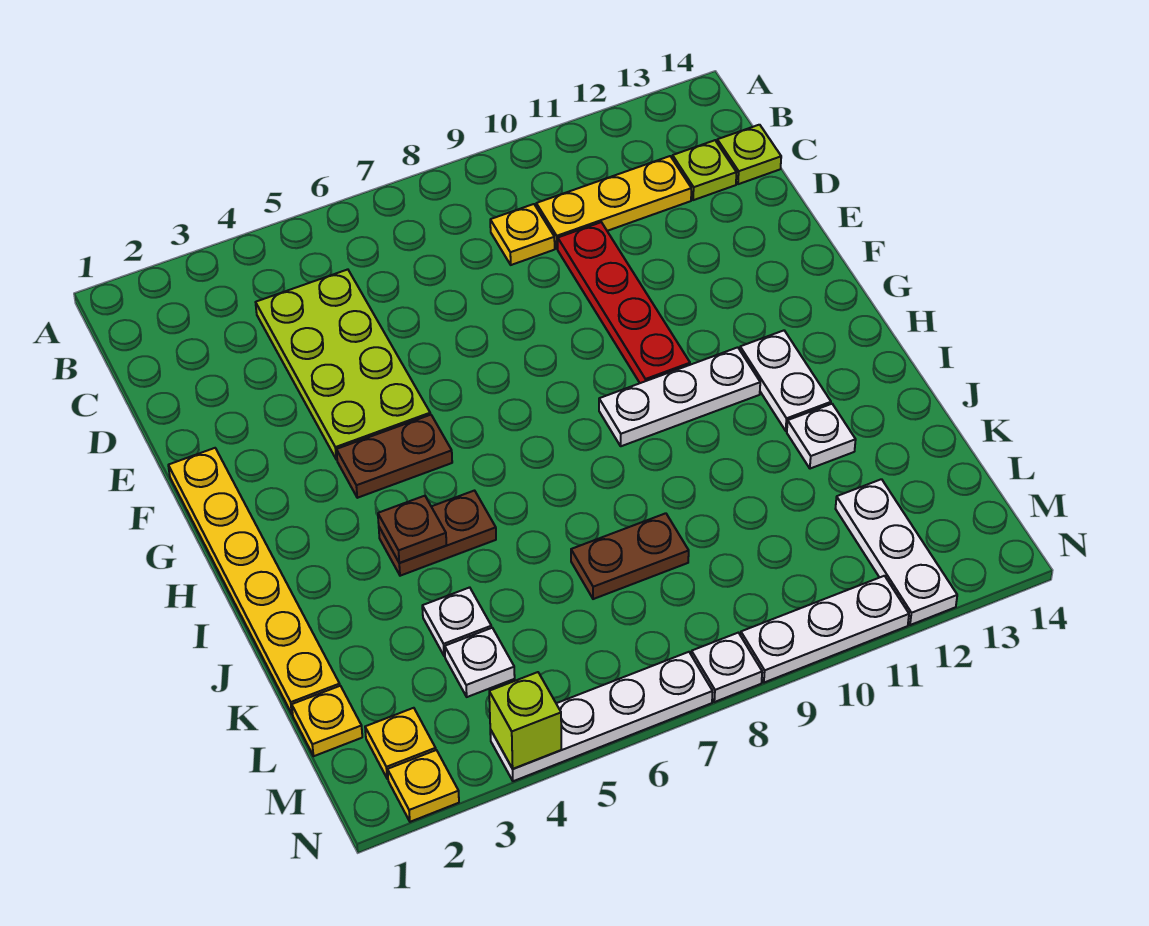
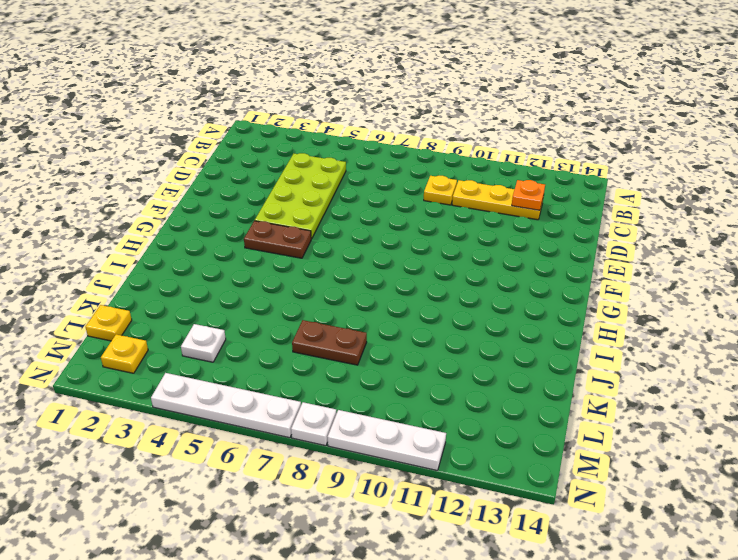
orange 1x1 plate [512,180,545,210] -> none
none -> lime 1x1 plate [672,140,737,200]
none -> lime 1x1 plate [717,125,781,184]
none -> red 1x4 plate [558,222,690,383]

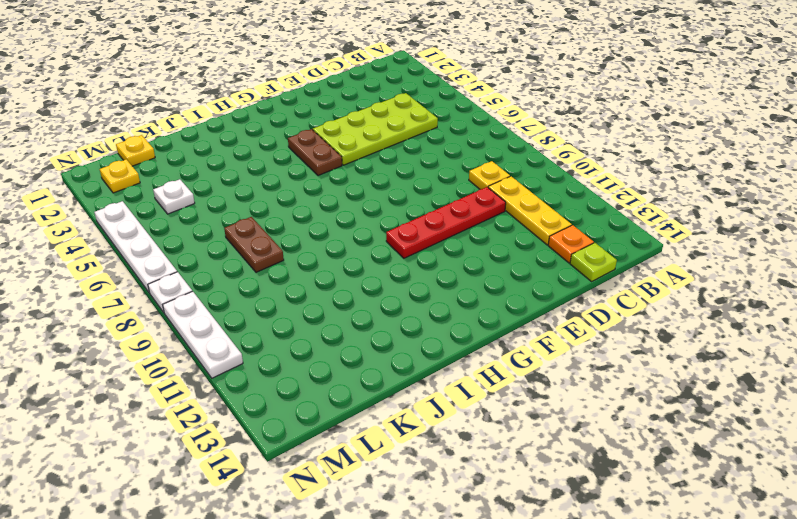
orange 1x1 plate [548,225,594,263] -> lime 1x1 plate [672,140,737,200]
none -> yellow 1x6 plate [168,448,340,714]
none -> white 1x3 plate [599,347,760,446]
none -> white 1x2 plate [740,331,831,431]

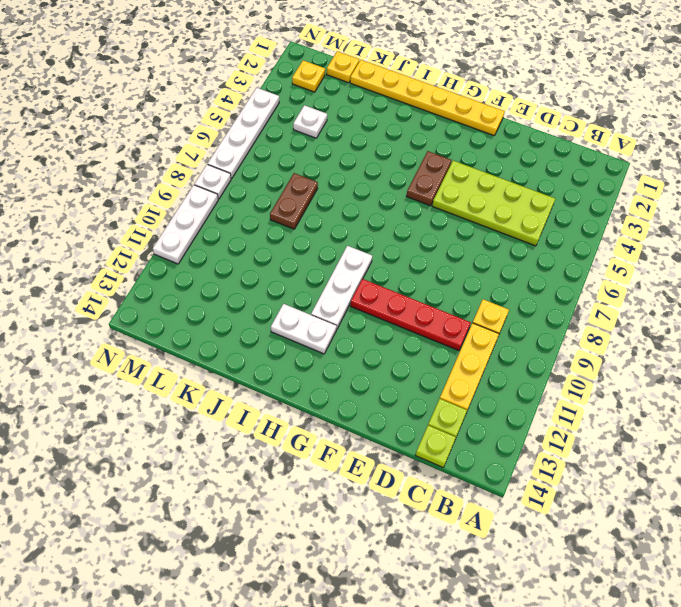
none -> brown 1x2 plate [379,491,496,576]
none -> white 1x1 plate [787,404,856,469]
none -> white 1x1 plate [422,587,491,656]

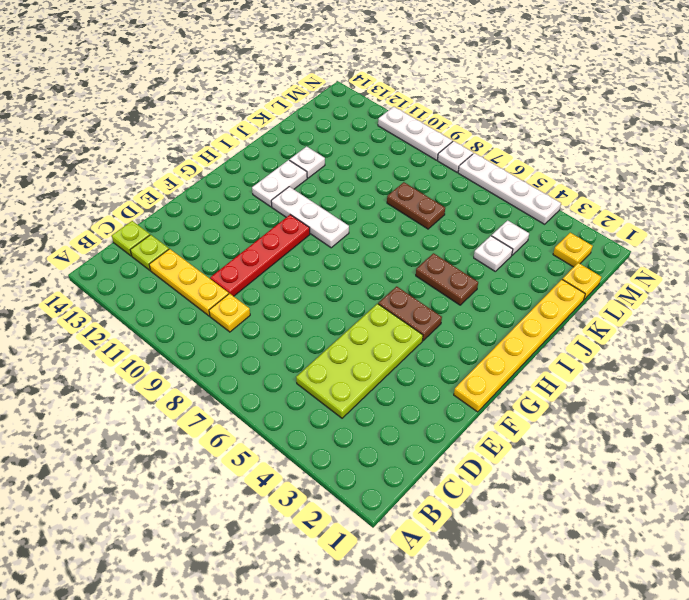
none -> white 1x3 plate [835,479,957,625]
none -> yellow 1x1 plate [388,750,459,822]
none -> brown 1x1 plate [378,496,446,563]

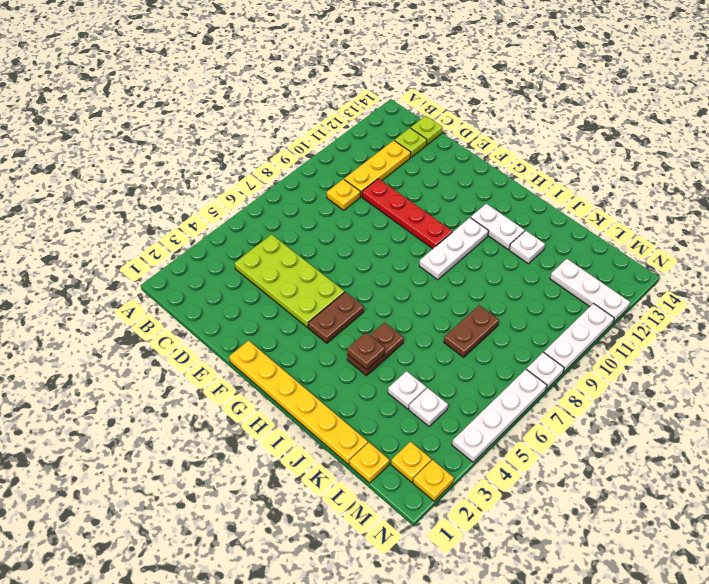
none -> lime 1x1 brick [489,672,561,769]

